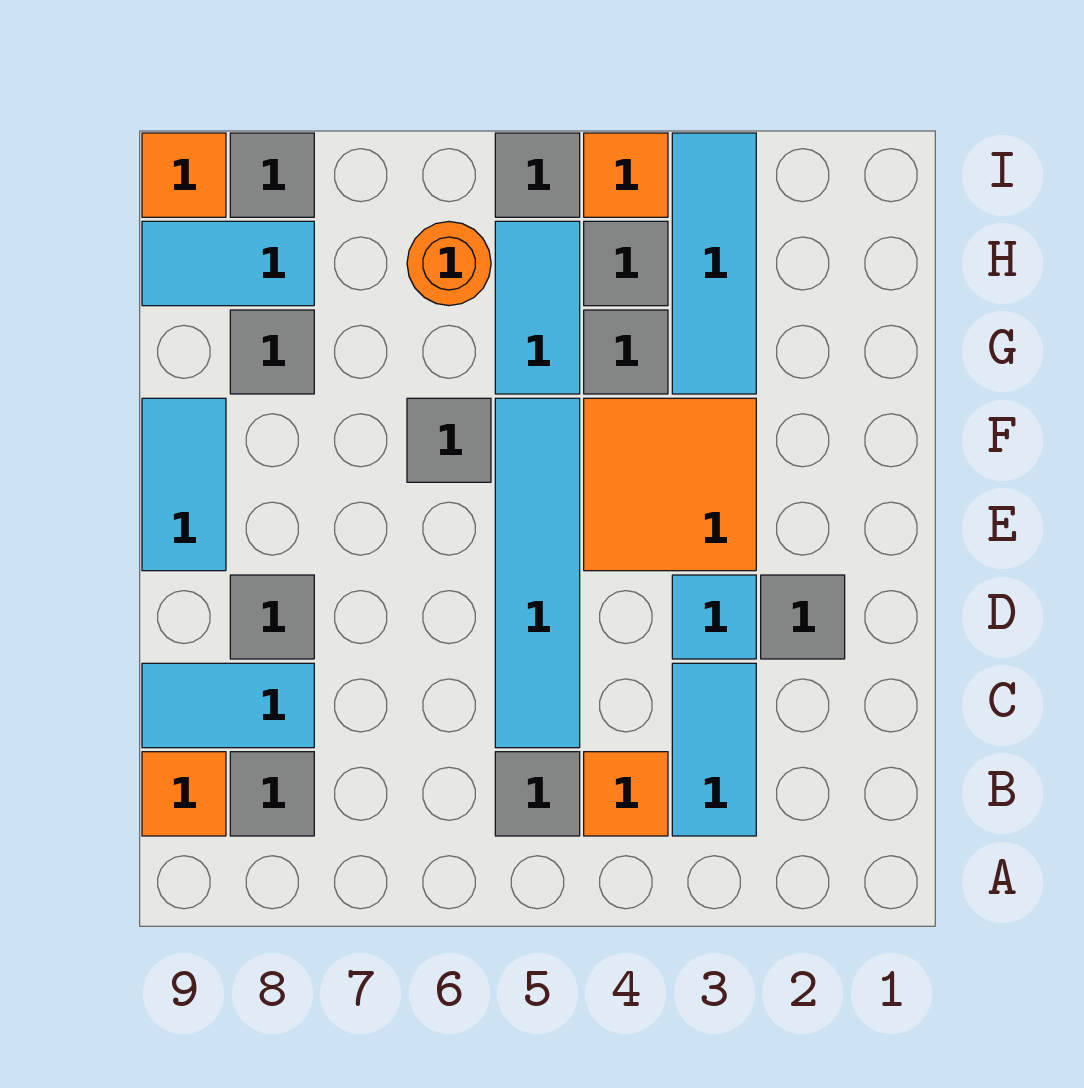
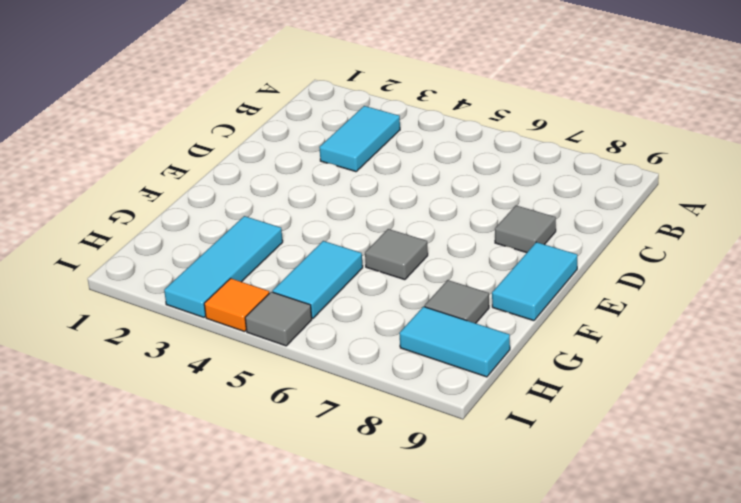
none -> orange 1x1 tile [584,752,668,836]
none -> grey 1x1 tile [495,752,580,836]
none -> grey 1x1 tile [230,752,314,836]

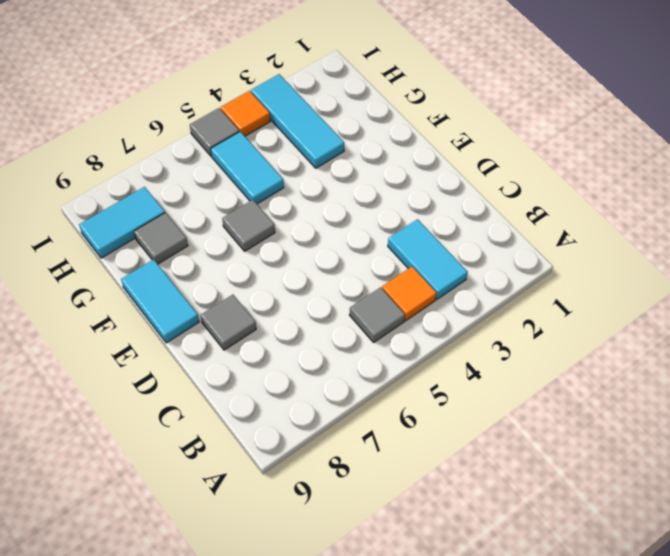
none -> grey 1x1 tile [230,752,314,836]
none -> orange 1x1 tile [142,752,226,836]
none -> cyan 1x4 tile [495,398,580,748]

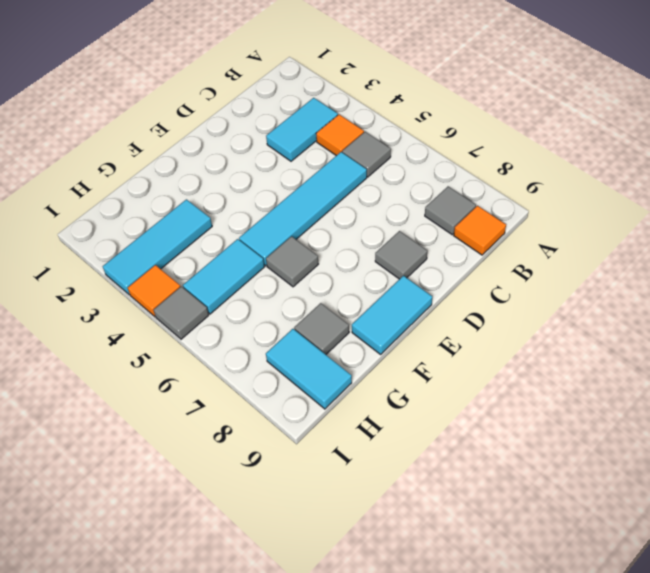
none -> cyan 1x2 tile [142,663,314,748]
none -> grey 1x1 tile [761,575,845,659]
none -> cyan 1x1 tile [672,575,756,659]

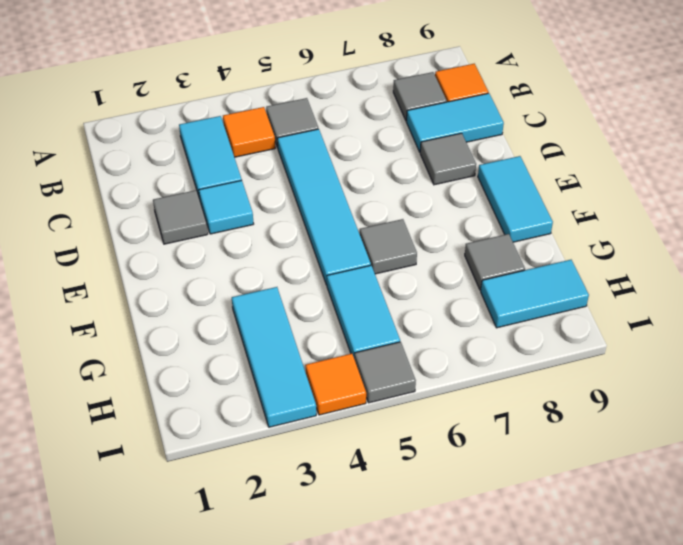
none -> orange 2x2 tile [584,398,756,571]
none -> grey 1x1 tile [584,310,668,394]
none -> grey 1x1 tile [584,221,668,306]

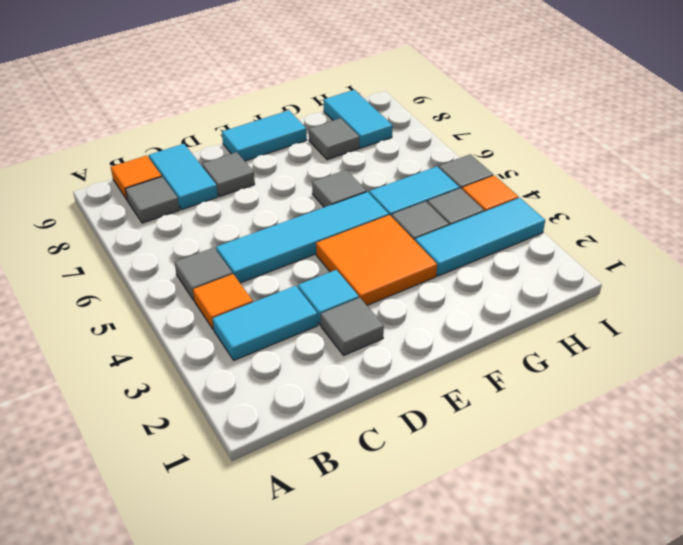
none -> orange 1x1 round brick [407,222,491,306]
none -> grey 1x1 tile [230,133,314,217]
none -> orange 1x1 tile [142,133,226,217]

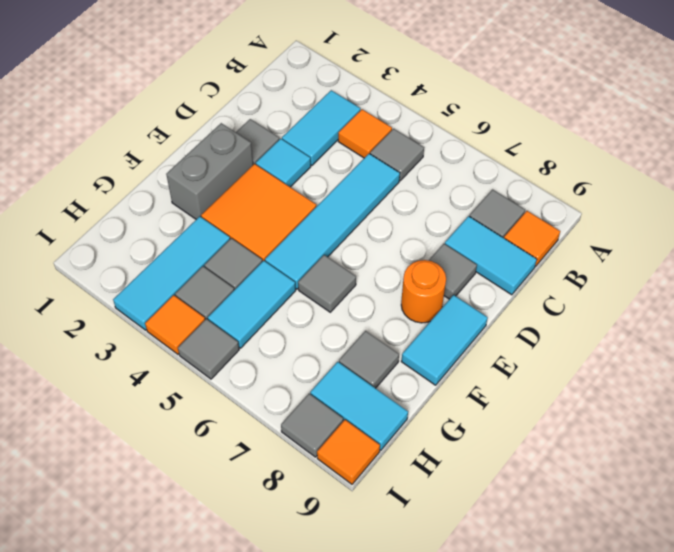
grey 1x2 brick [166,123,253,219] -> none
orange 1x1 round brick [401,260,446,323] -> orange 1x1 round brick moved to [407,222,491,306]

